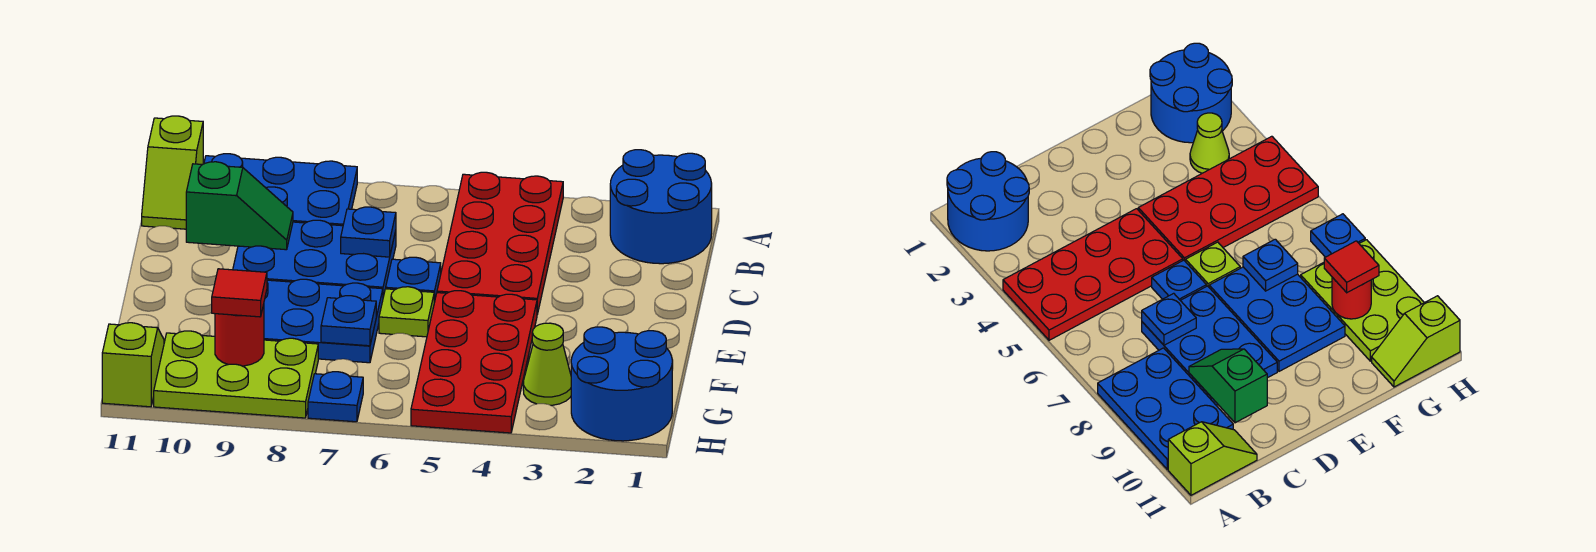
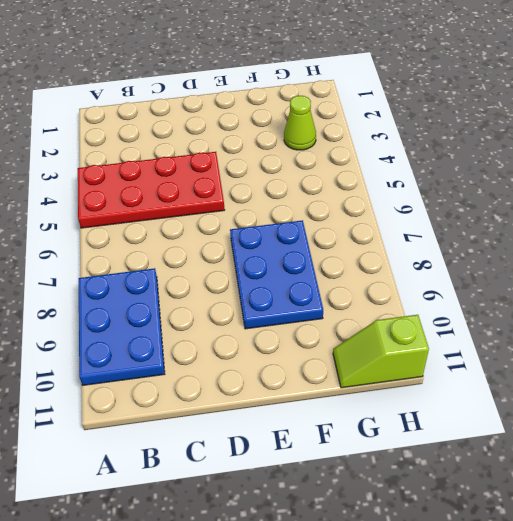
none -> blue 2x2 round brick [610,150,712,264]
none -> lime 1x2 slope [142,116,203,229]
none -> blue 2x3 plate [233,220,396,297]

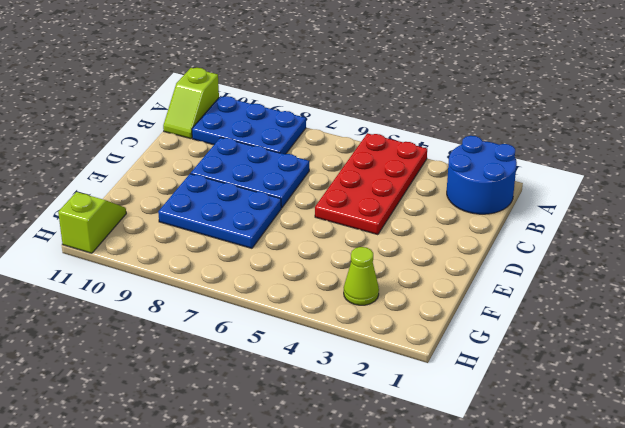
none -> blue 1x1 plate [386,257,441,302]
none -> red 2x4 plate [411,291,537,433]
none -> lime 1x1 plate [379,287,434,337]

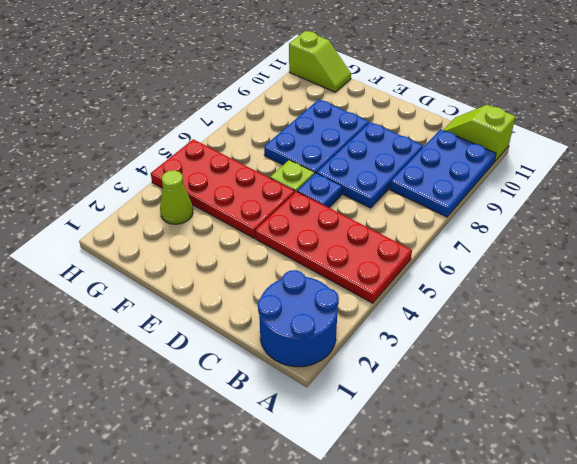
none -> blue 2x2 round brick [571,327,672,441]
none -> lime 2x3 plate [154,331,318,418]
none -> blue 1x1 plate [308,372,363,422]

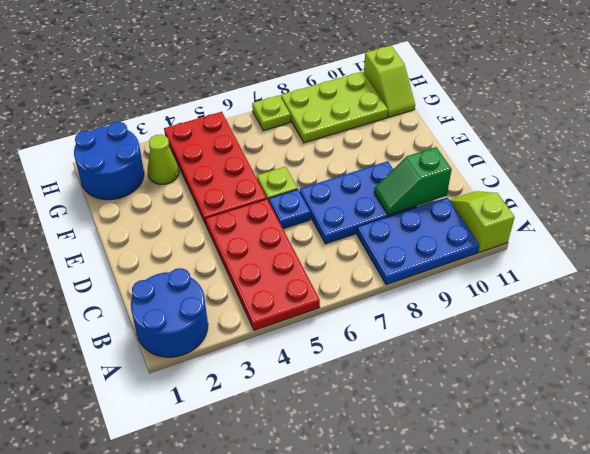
lime 1x1 plate [252,95,291,131] -> blue 1x1 plate [308,372,363,422]
none -> blue 2x3 plate [264,279,383,363]
none -> blue 1x1 plate [341,207,396,257]
none -> blue 1x1 plate [321,296,376,346]

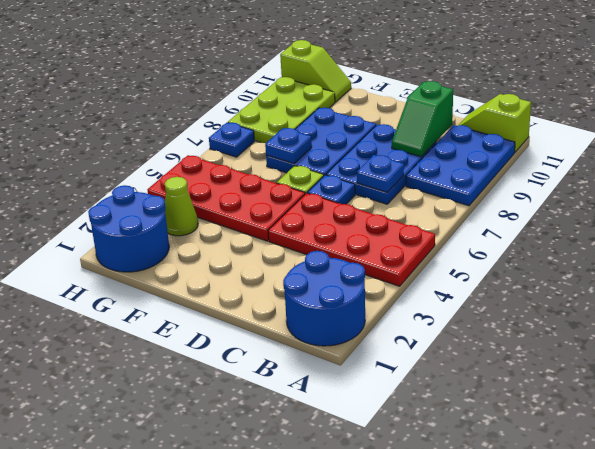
none -> red 1x1 round brick [215,304,264,366]
none -> red 1x1 tile [212,269,267,317]

